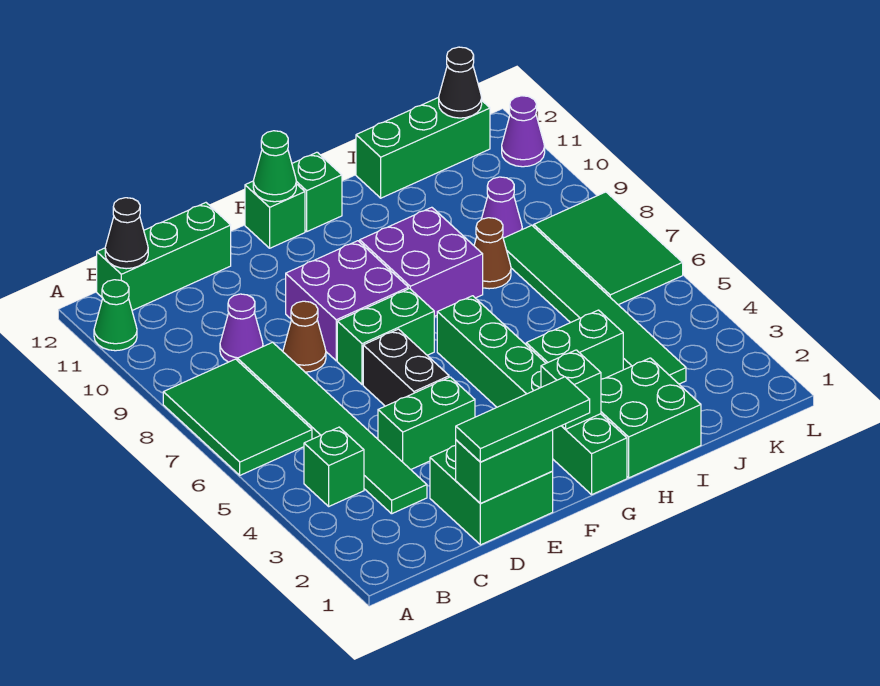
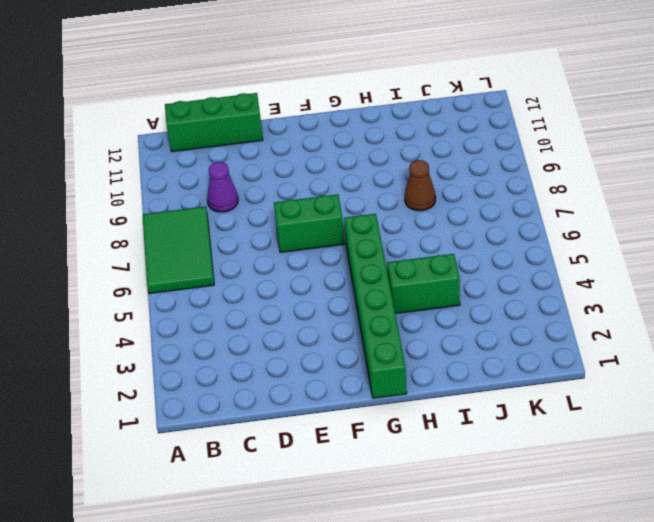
none -> green 1x1 cone [94,280,137,351]
none -> green 1x1 brick [304,427,364,506]
none -> green 1x6 tile [237,342,427,514]
none -> green 2x2 brick [430,445,553,545]

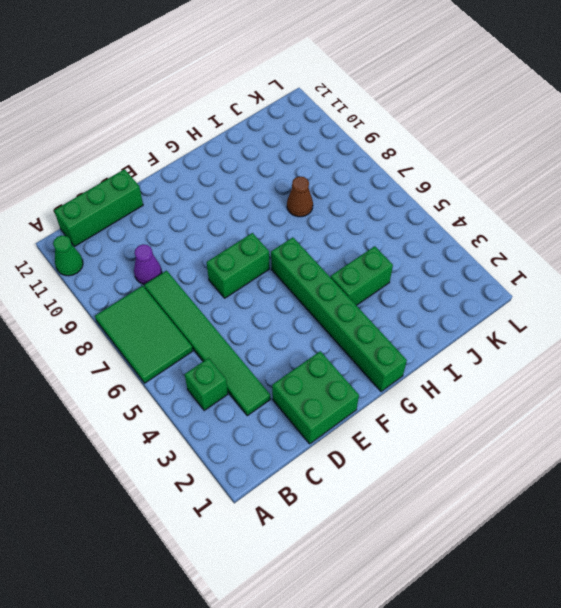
none -> green 1x2 brick [378,377,475,469]
none -> brown 1x1 cone [283,301,326,372]
none -> black 1x2 brick [363,329,449,406]
none -> purple 2x2 brick [286,241,408,361]

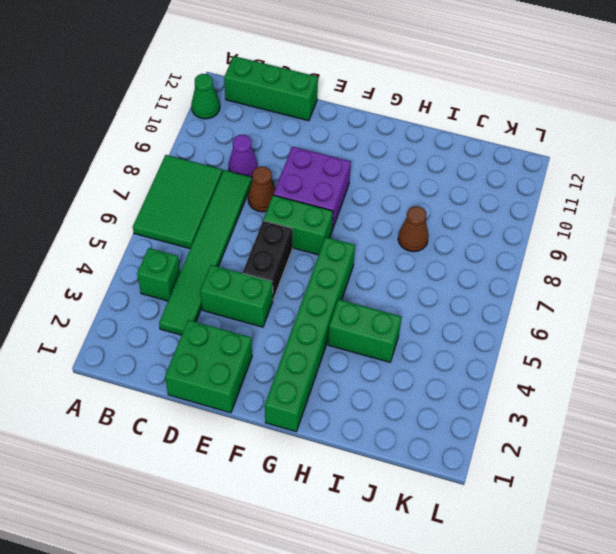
none -> green 1x1 brick [245,181,305,248]
none -> purple 2x2 brick [360,207,483,317]
none -> green 1x1 brick [292,152,342,231]
none -> green 2x2 brick [601,358,701,478]

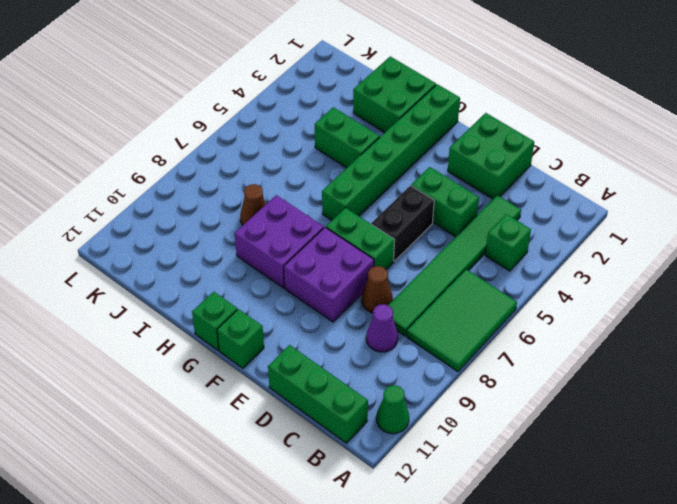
none -> green 1x3 brick [356,97,490,198]
none -> green 1x6 tile [503,225,686,384]
none -> purple 1x1 cone [482,177,522,238]
none -> green 2x3 tile [534,192,683,305]

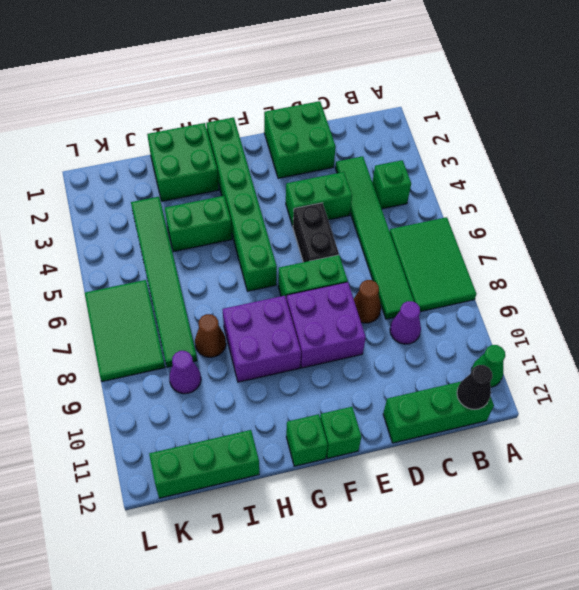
none -> purple 1x1 cone [502,96,545,167]
none -> green 1x2 brick [456,430,553,503]
none -> green 1x1 cone [253,131,296,202]
none -> green 1x1 brick [541,350,601,429]

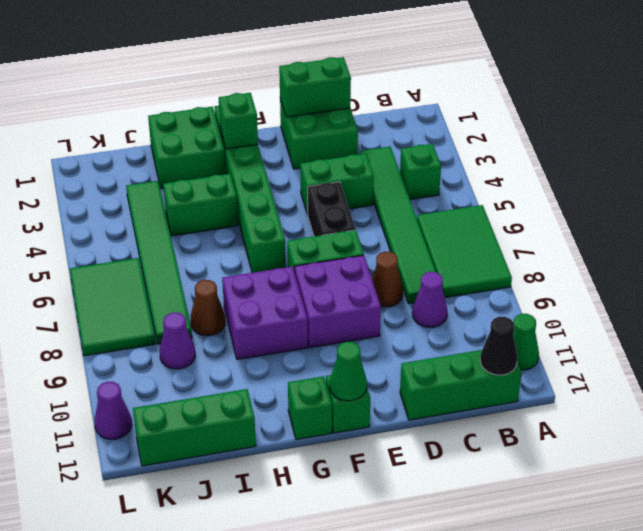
none -> black 1x1 cone [439,47,482,118]
none -> green 1x3 tile [456,377,590,462]

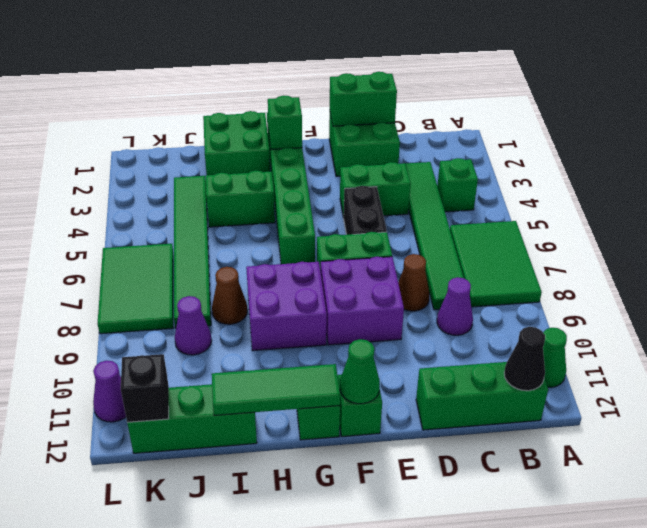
green 1x3 tile [212,364,340,415] -> green 1x3 tile moved to [456,377,590,462]
black 1x1 brick [121,354,169,423] -> black 1x1 cone [439,47,482,118]

